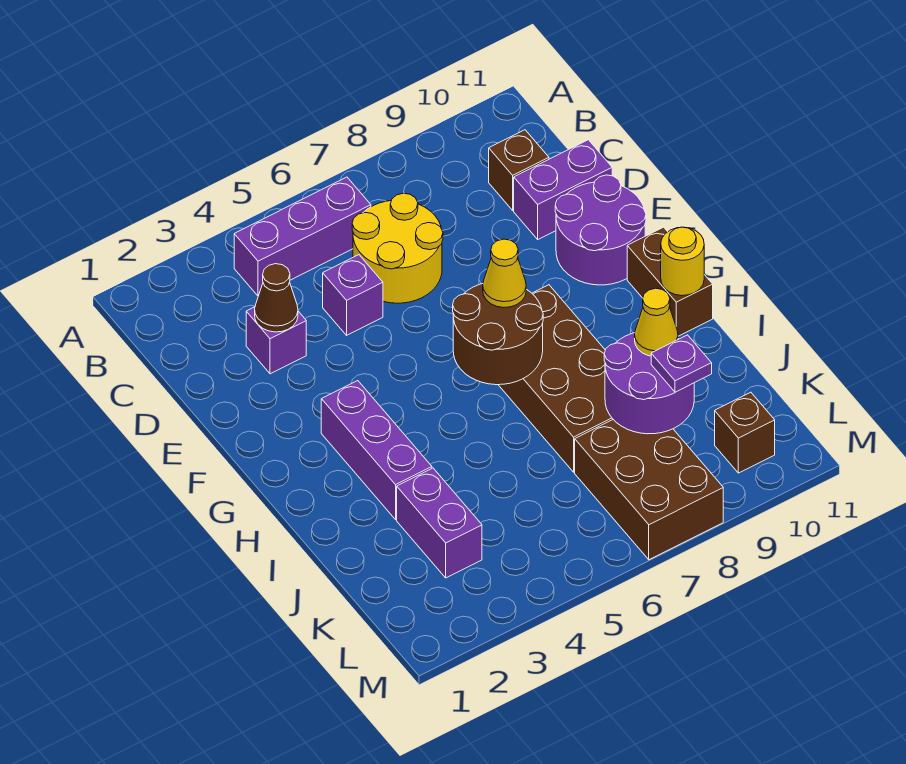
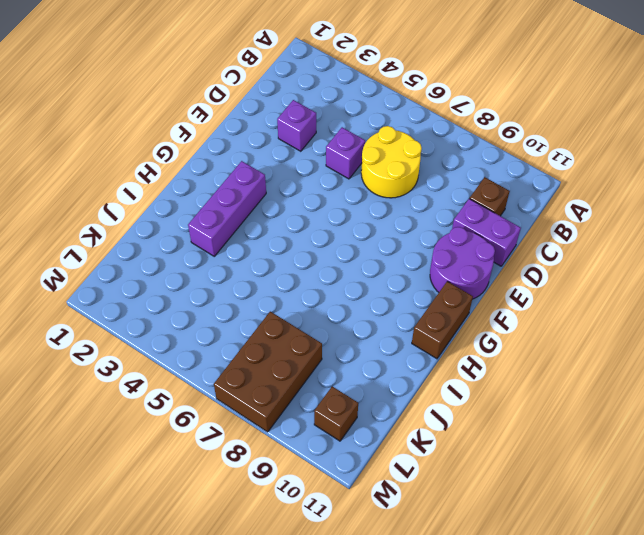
none -> purple 1x3 brick [234,177,371,296]
none -> brown 2x4 brick [499,285,613,472]
none -> purple 1x2 brick [397,468,482,578]

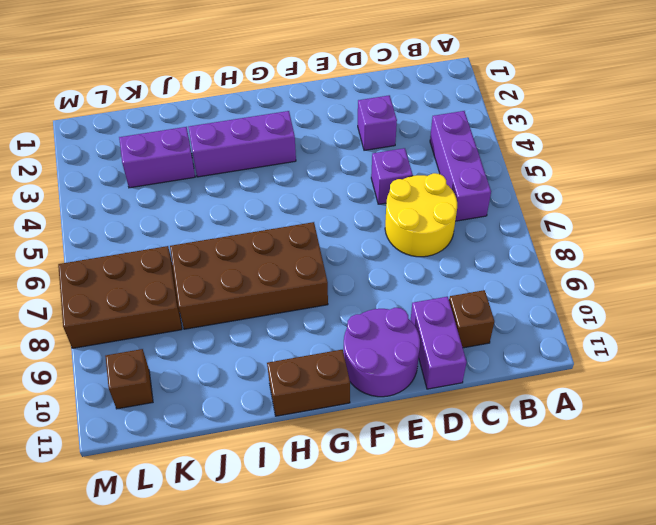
none -> brown 1x1 cone [255,264,298,332]
none -> brown 2x2 round brick [453,284,543,385]
none -> yellow 1x1 round brick [661,227,704,296]

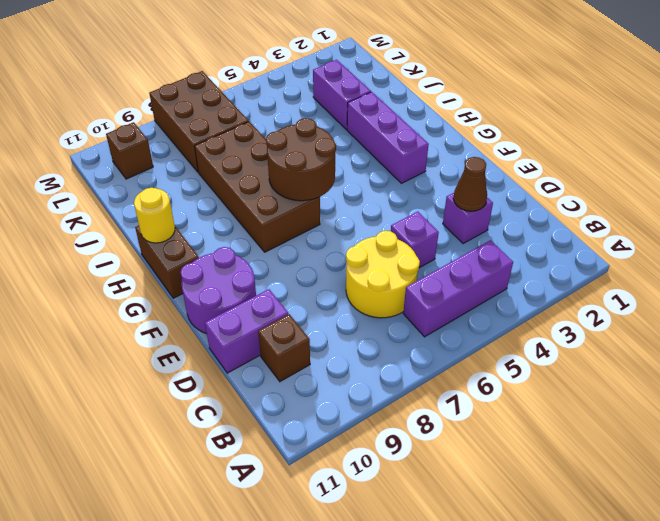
none -> purple 2x2 round brick [604,333,694,434]
none -> yellow 1x1 cone [483,239,526,308]
none -> yellow 1x1 cone [635,288,678,356]

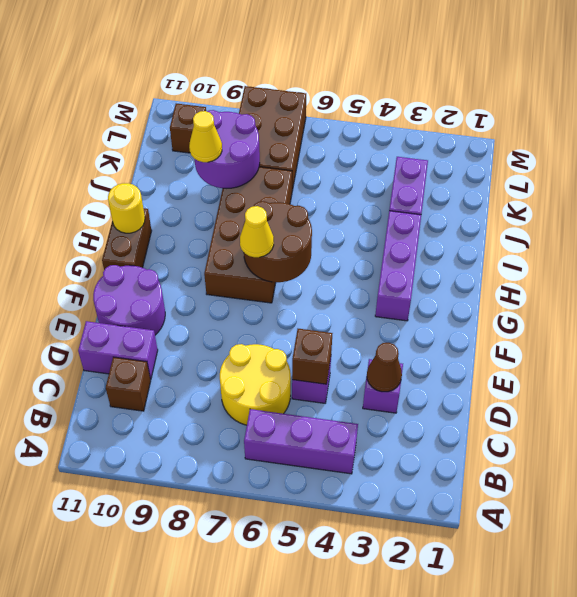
brown 1x1 brick [292,329,332,384] -> none
none -> purple 1x1 plate [651,335,712,392]

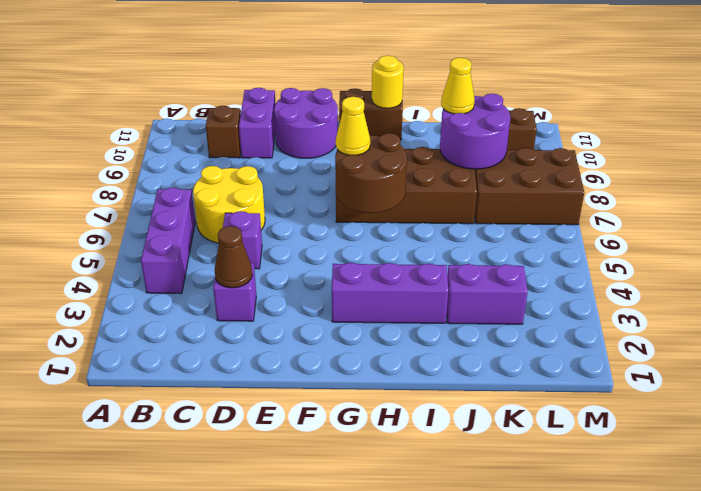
none -> purple 1x1 plate [651,335,712,392]

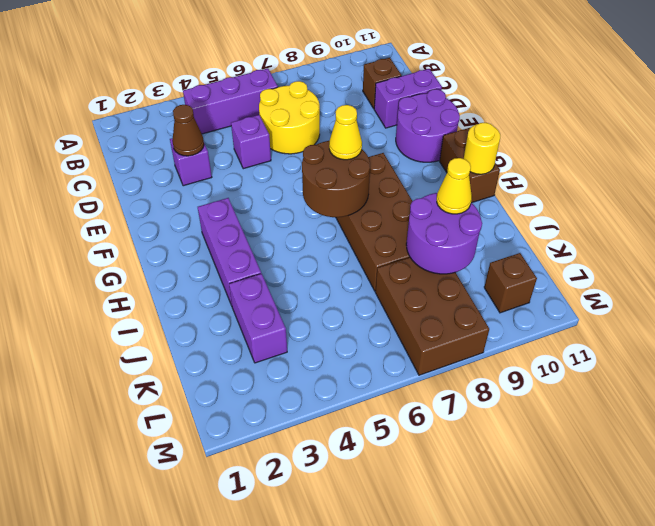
none -> purple 1x1 plate [651,335,712,392]

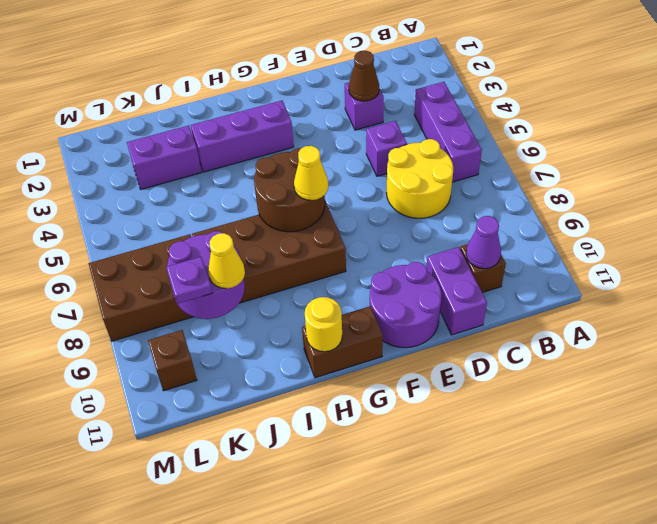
purple 1x1 cone [466,216,501,269] -> none

